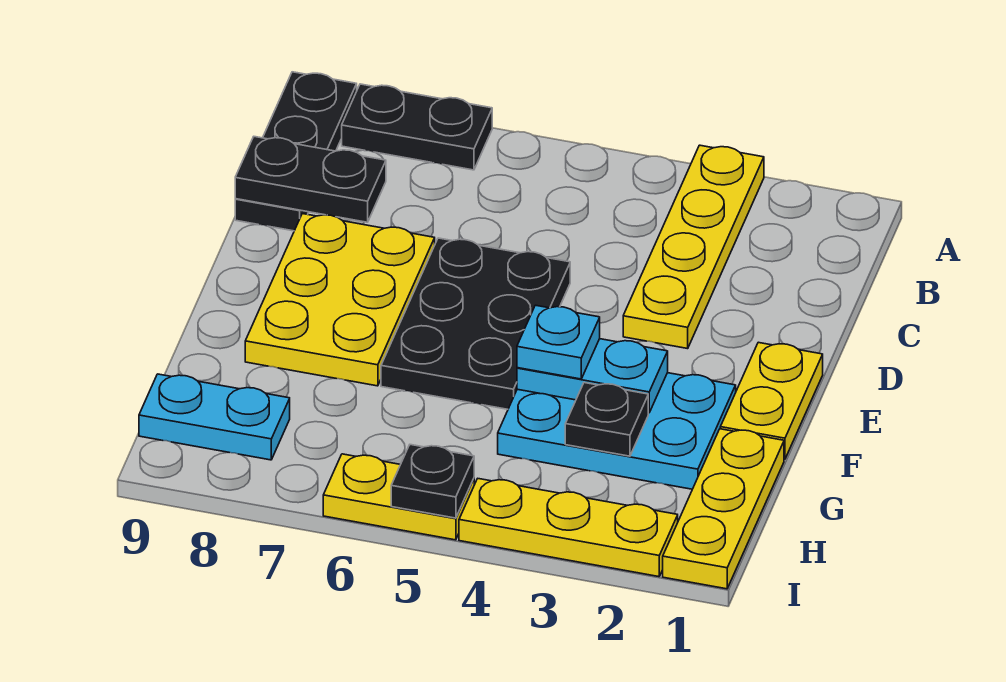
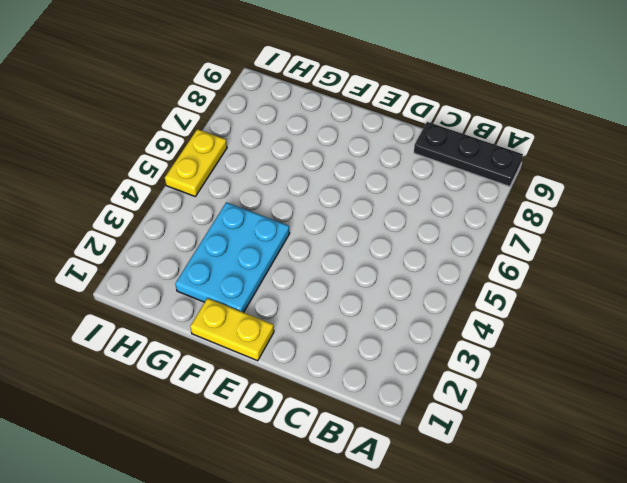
none -> yellow 1x4 plate [623,145,764,349]
none -> black 1x2 plate [342,84,492,170]
none -> black 2x3 plate [381,238,570,409]

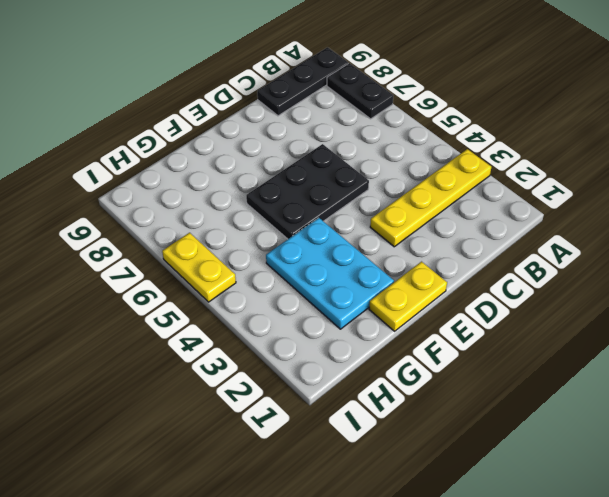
none -> yellow 2x3 plate [245,214,435,386]
none -> yellow 1x3 plate [663,429,784,589]
none -> cyan 1x2 plate [139,374,290,460]

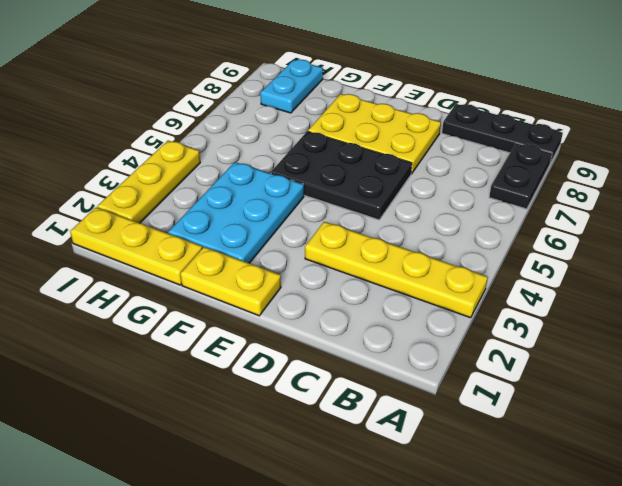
none -> yellow 1x2 plate [323,454,474,540]
none -> black 1x2 plate [235,137,386,222]
none -> cyan 1x2 plate [517,339,668,413]

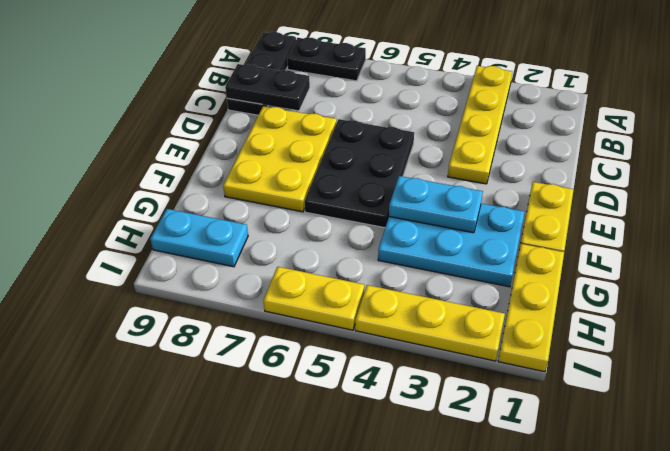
none -> black 1x1 plate [565,383,648,456]
none -> black 1x1 plate [391,445,474,518]
none -> cyan 1x1 plate [517,305,600,379]

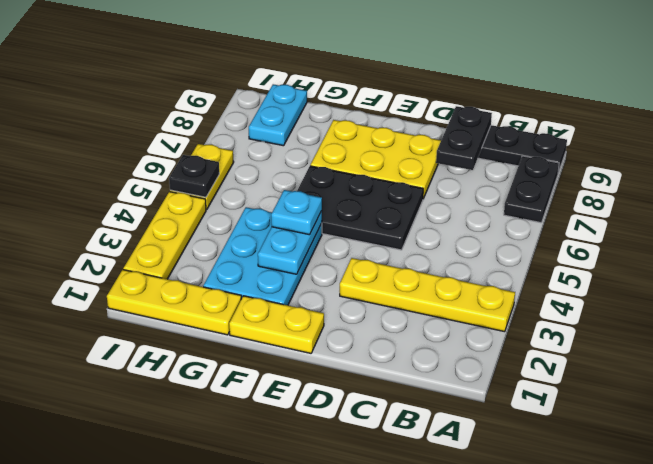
none -> black 1x1 plate [565,383,648,456]

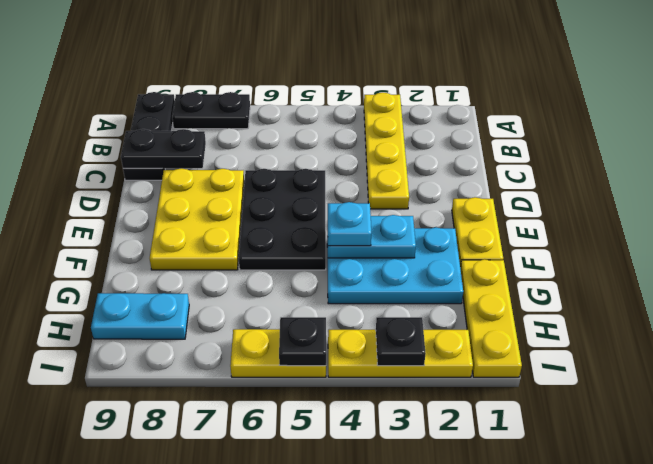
black 1x1 plate [376,317,426,366] -> black 1x1 plate moved to [565,383,648,456]

